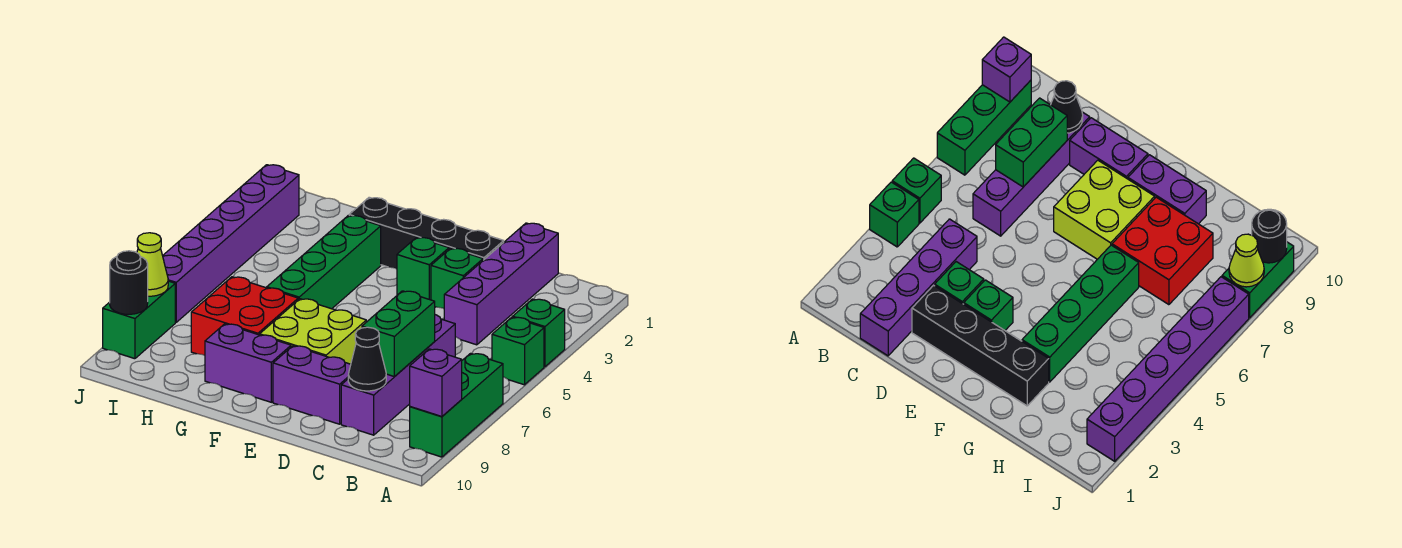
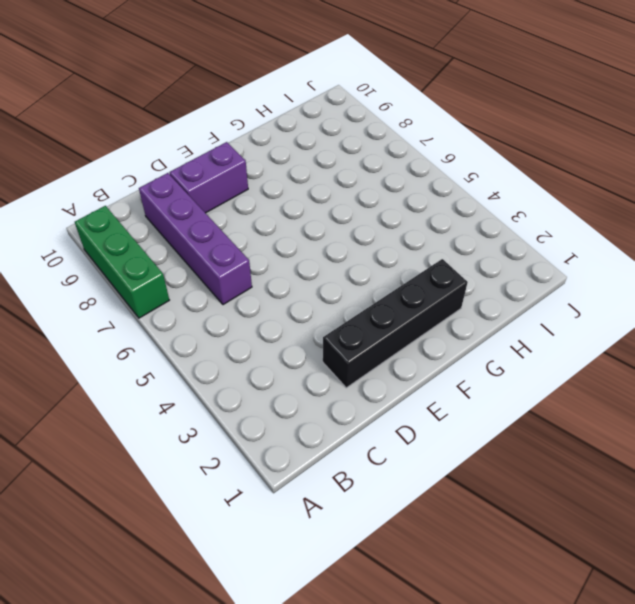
none -> green 1x1 brick [513,299,565,367]
none -> green 1x1 brick [492,317,544,385]
none -> purple 1x4 brick [444,223,558,345]

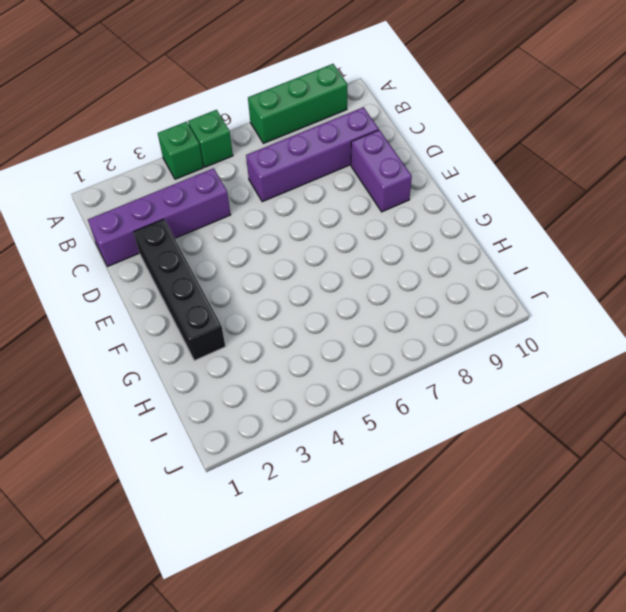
none -> green 1x1 brick [431,248,483,309]
none -> green 1x1 brick [397,237,449,300]
none -> lime 2x2 brick [260,299,366,364]

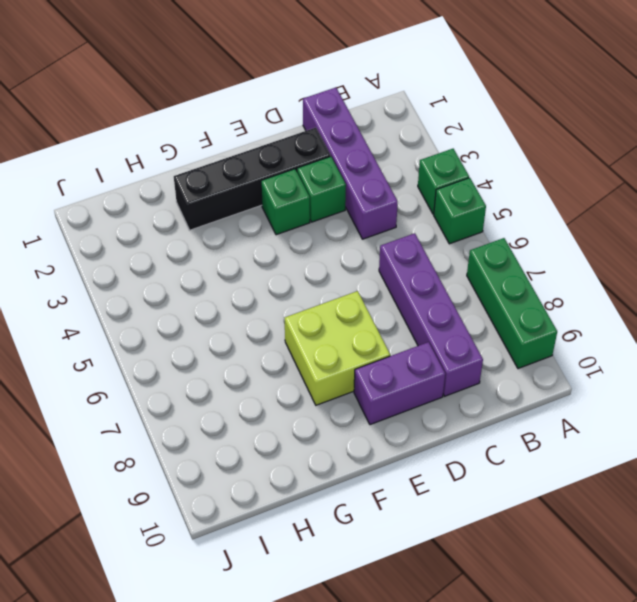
none -> purple 1x2 brick [205,324,291,402]
none -> green 1x4 brick [267,215,381,309]
none -> red 2x2 brick [191,277,298,355]

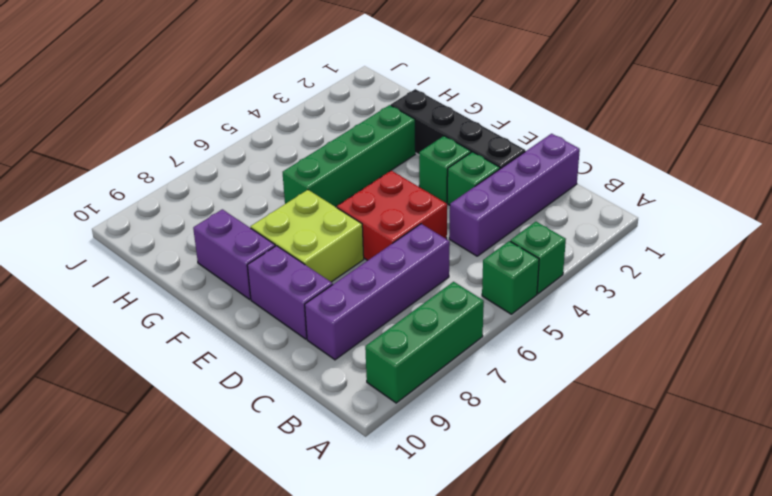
red 2x2 brick [337,171,447,260] -> red 2x2 brick moved to [191,277,298,355]
none -> purple 1x6 brick [163,165,299,322]
none -> green 1x2 brick [103,281,175,359]
none -> purple 1x1 brick [410,349,462,416]

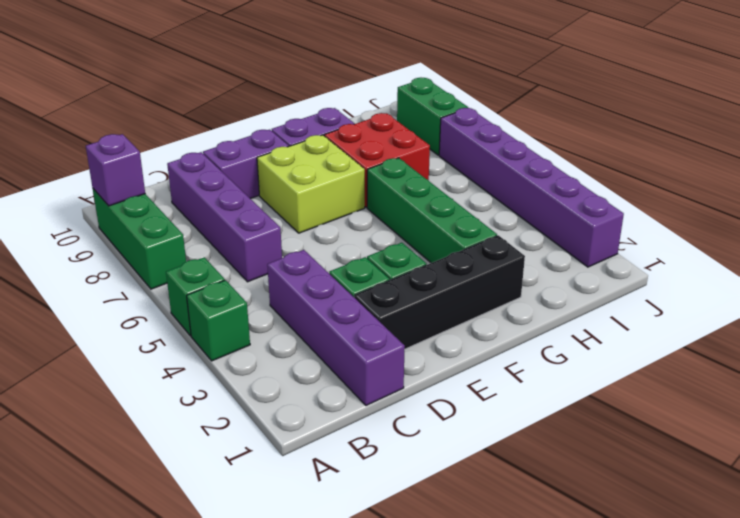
none -> green 1x2 brick [362,291,435,377]
none -> black 1x1 cone [348,327,386,391]
none -> lime 1x1 cone [137,233,168,296]

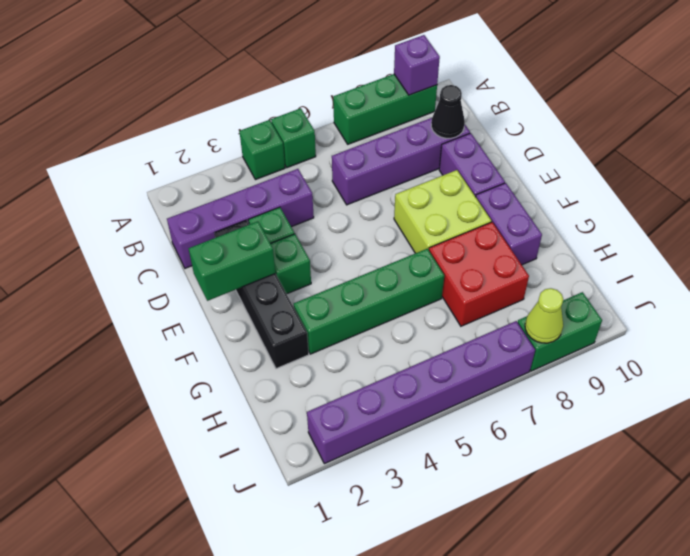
green 1x2 brick [188,221,276,301] -> green 1x2 brick moved to [362,291,435,377]
none -> black 1x1 round brick [110,251,148,314]

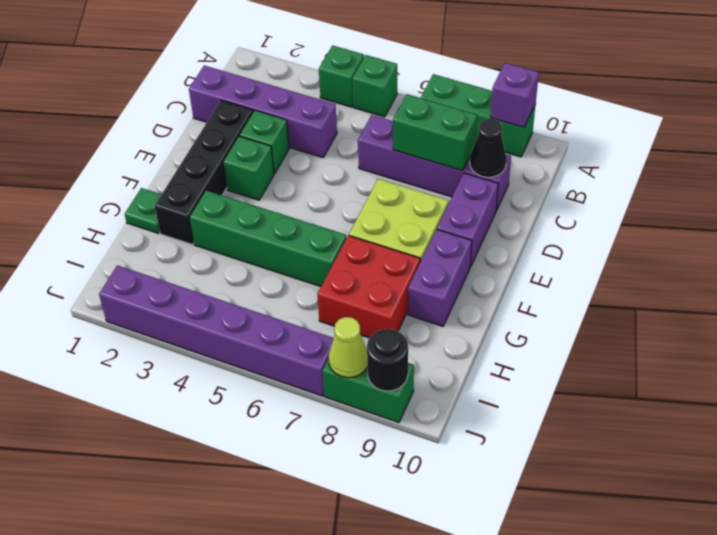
green 1x1 plate [125,188,161,233] -> none

